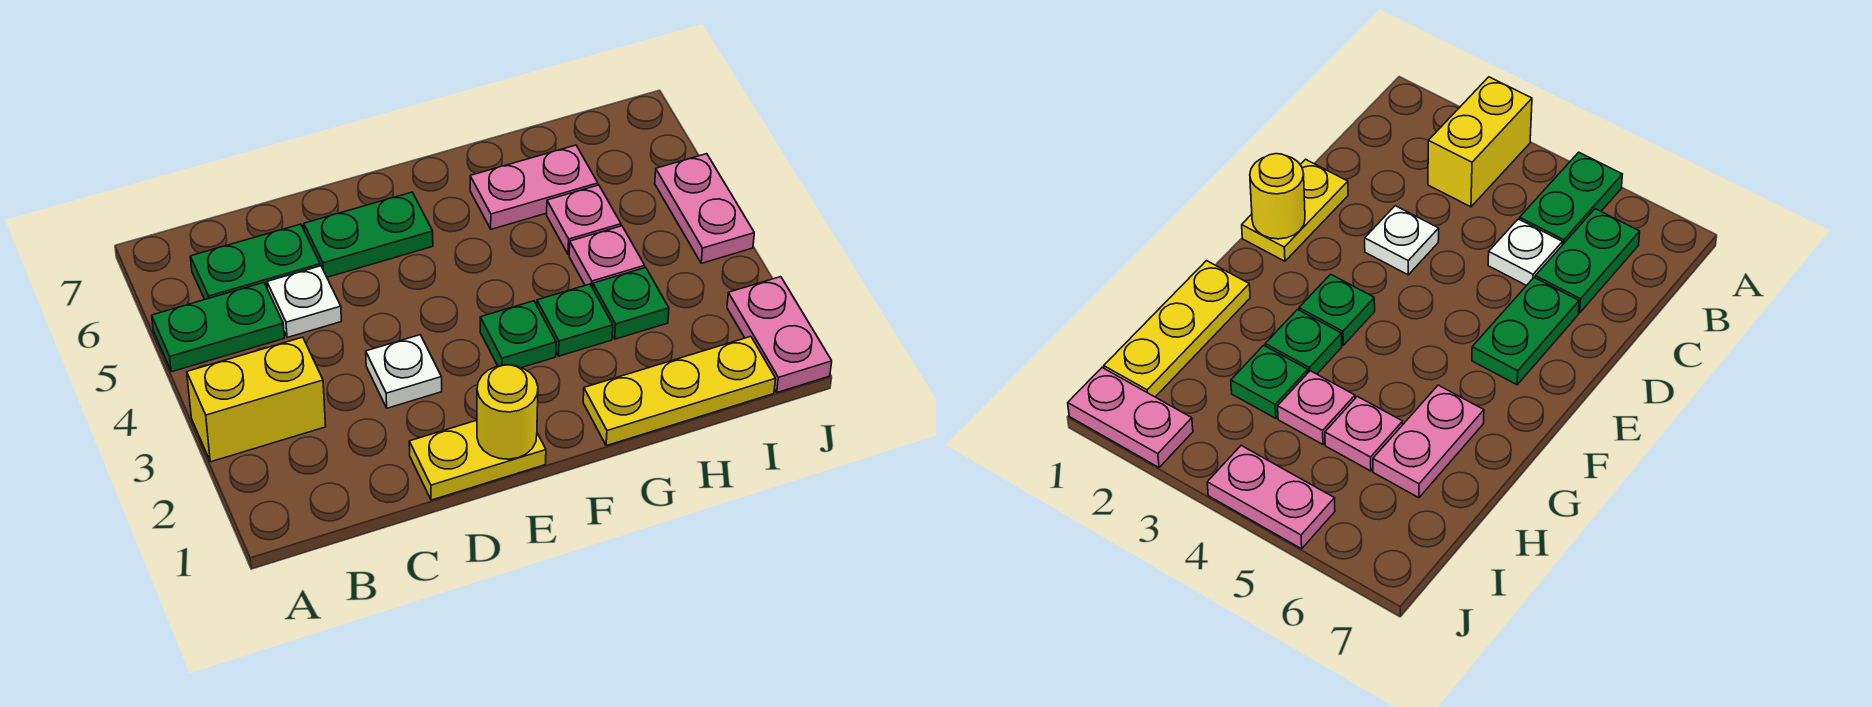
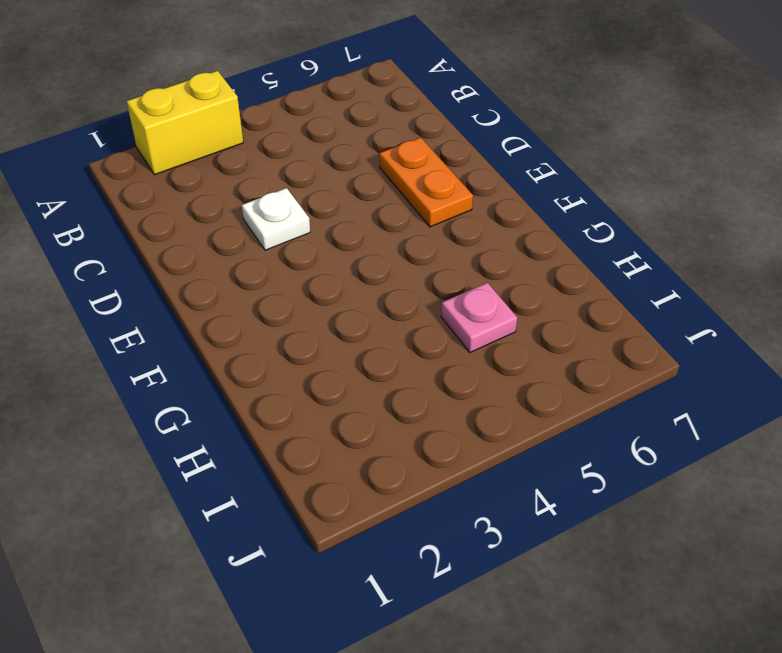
yellow 1x2 brick [127,71,243,175] -> yellow 1x2 brick turned to [187,337,326,462]
orange 1x2 plate [379,137,473,227] -> green 1x2 plate [304,192,433,277]
none -> green 1x2 plate [152,283,284,372]
none -> green 1x2 plate [190,224,320,299]
none -> white 1x1 plate [267,266,341,338]

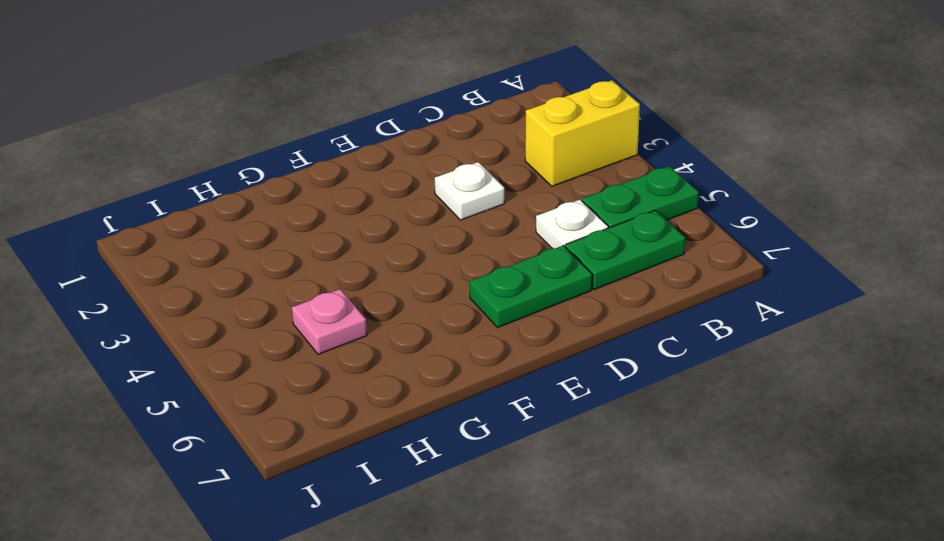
none -> yellow 1x2 plate [409,420,546,500]
none -> green 1x1 plate [480,301,556,368]
none -> yellow 1x3 plate [583,337,776,446]

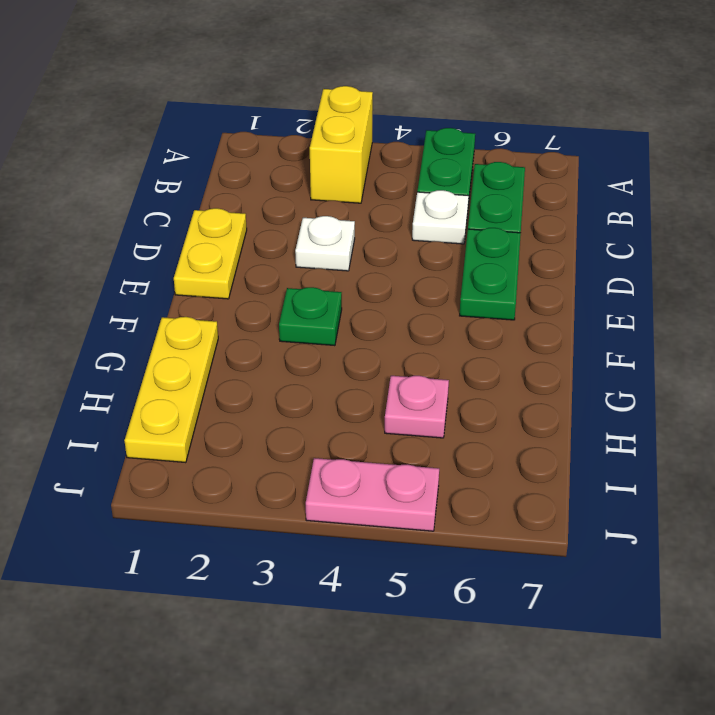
none -> green 1x1 plate [537,284,613,356]
none -> pink 1x2 plate [470,145,598,229]
none -> green 1x1 plate [593,268,669,339]

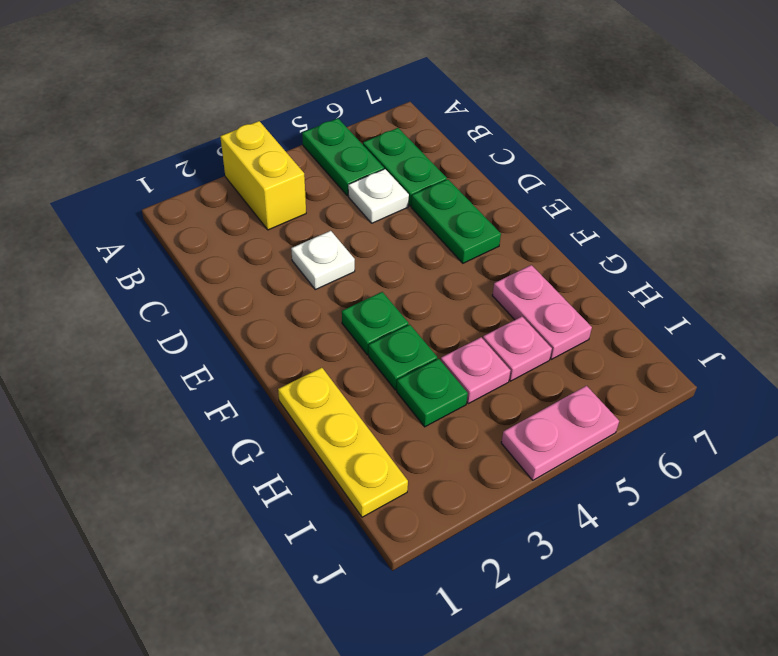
none -> yellow 1x2 plate [409,420,546,500]
none -> pink 1x2 plate [727,277,832,392]
none -> yellow 1x1 round brick [477,365,538,459]

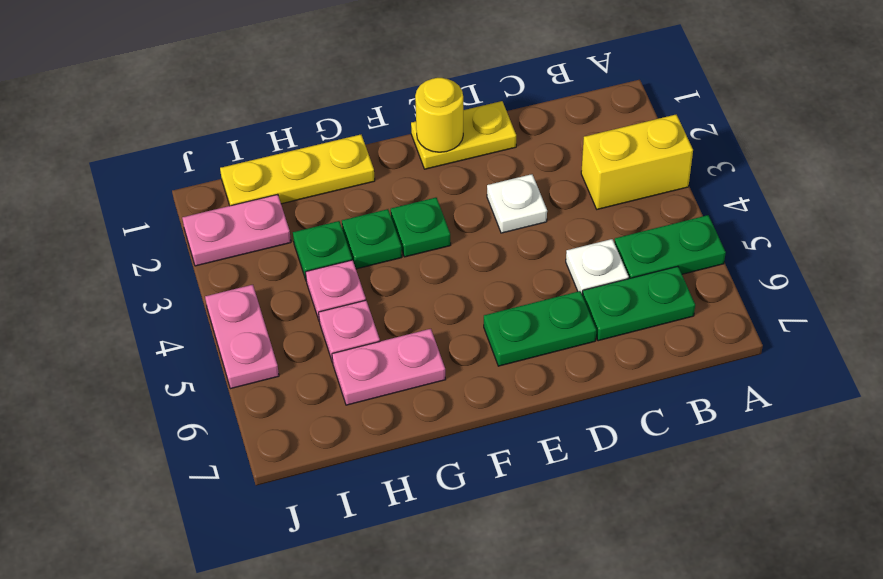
pink 1x2 plate [182,194,291,266] -> pink 1x2 plate turned to [727,277,832,392]

